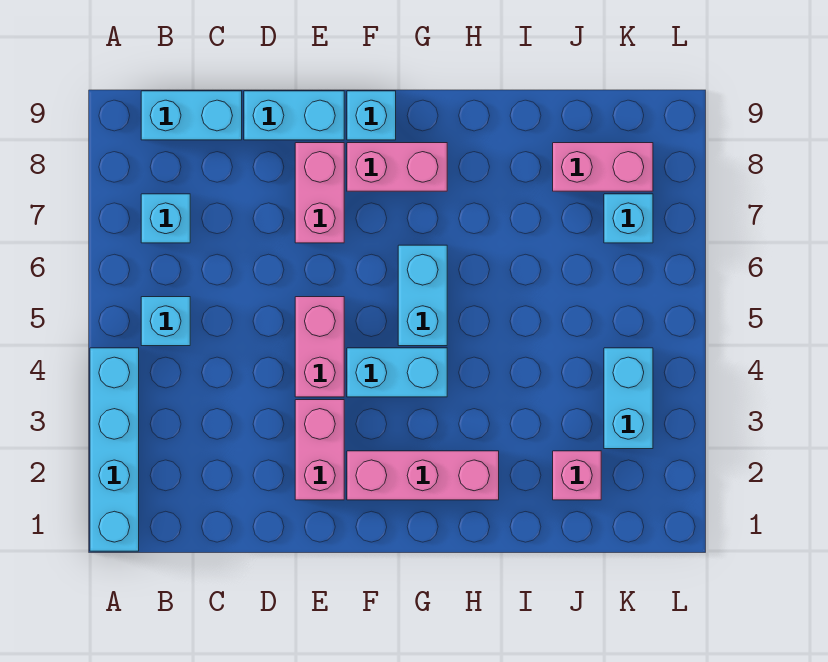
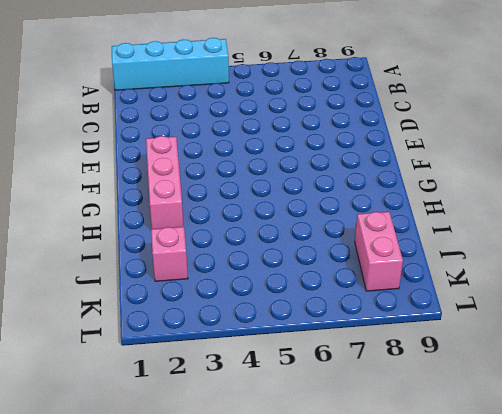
none -> cyan 1x1 brick [141,297,190,346]
none -> cyan 1x1 brick [141,194,190,243]
none -> cyan 1x2 brick [141,91,242,140]

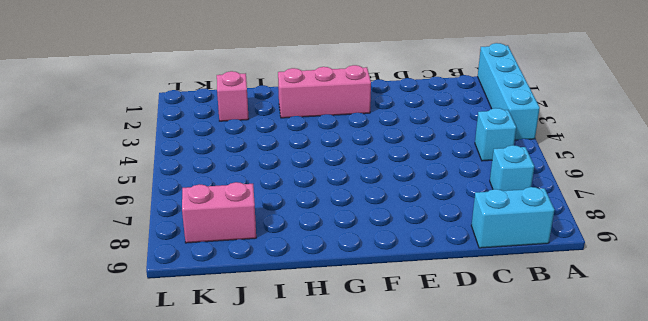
none -> cyan 1x2 brick [244,91,344,140]
none -> pink 1x2 brick [295,400,344,500]
none -> pink 1x2 brick [295,297,344,397]

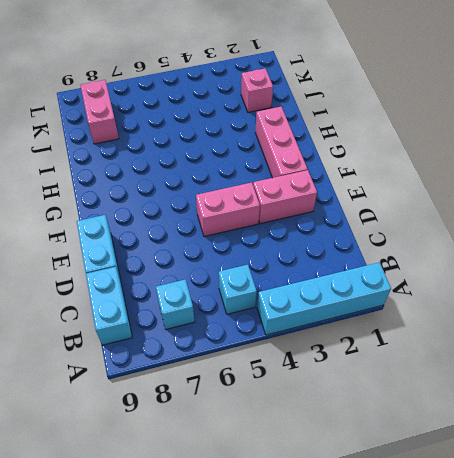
none -> pink 1x2 brick [295,143,344,243]
none -> cyan 1x2 brick [347,348,447,397]
none -> pink 1x2 brick [347,143,447,191]

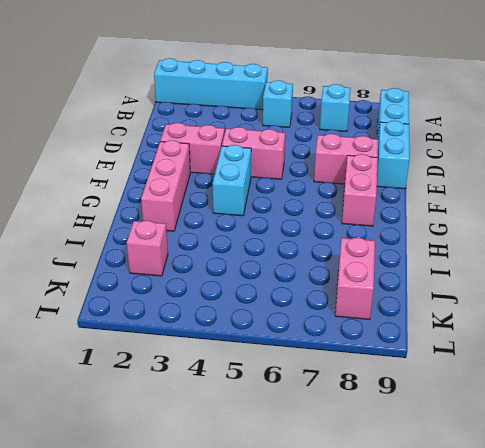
none -> cyan 1x1 brick [347,91,396,140]
none -> cyan 1x2 brick [398,245,447,346]
none -> cyan 1x2 brick [604,348,653,449]

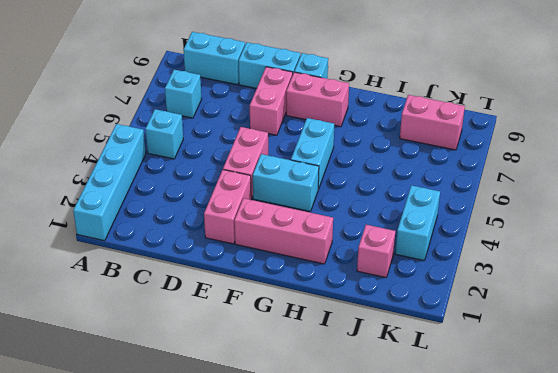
none -> cyan 1x1 brick [604,194,653,243]

